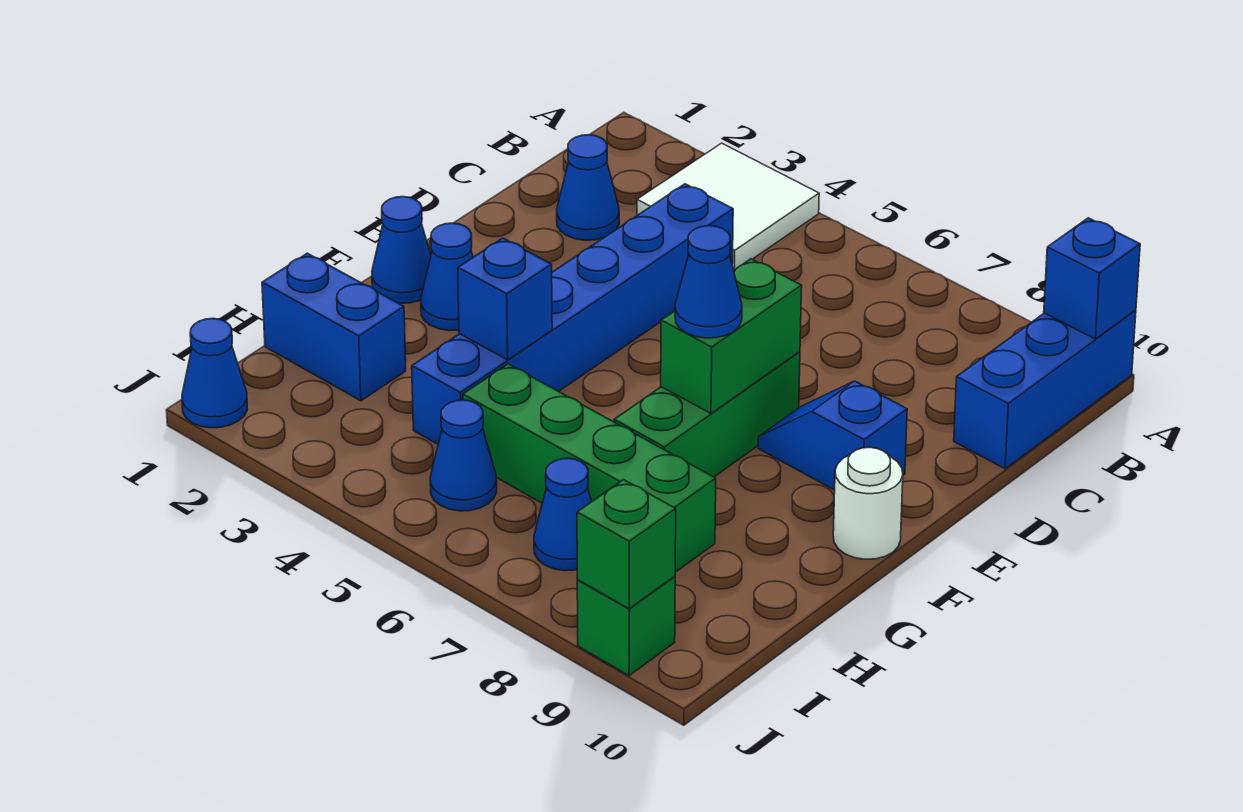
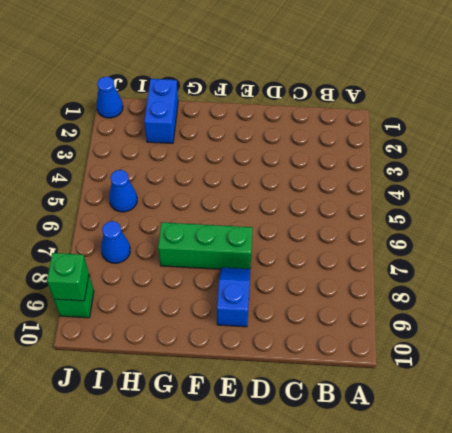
none -> white 2x2 tile [637,143,819,270]
none -> blue 1x3 brick [954,310,1136,469]
none -> blue 1x1 cone [557,135,619,240]

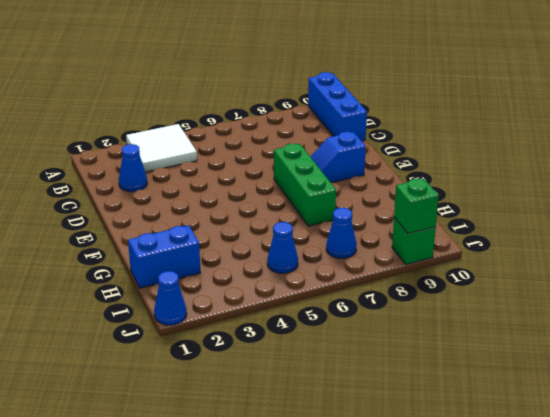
none -> blue 1x6 brick [412,184,733,444]
none -> blue 1x1 cone [372,197,431,303]
none -> blue 1x1 cone [421,223,473,331]

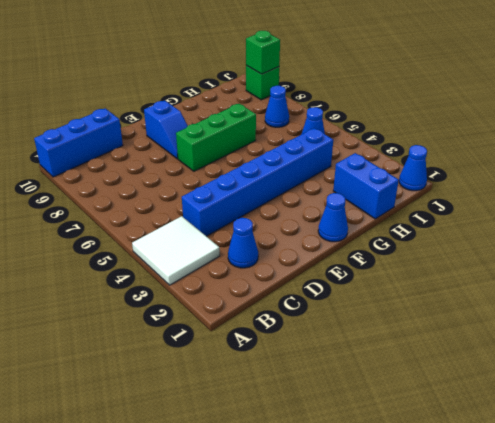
none -> blue 1x1 cone [421,223,473,331]
none -> white 1x1 round brick [833,447,903,559]
none -> green 1x4 brick [463,364,716,572]

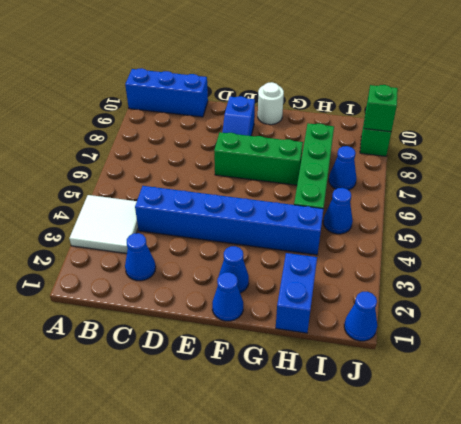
none -> blue 1x1 brick [1044,218,1140,339]
none -> green 1x2 brick [661,259,802,413]
none -> blue 1x1 brick [458,238,552,360]

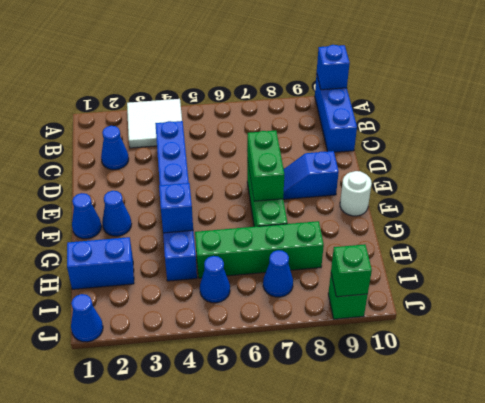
none -> blue 1x1 cone [675,226,742,338]

